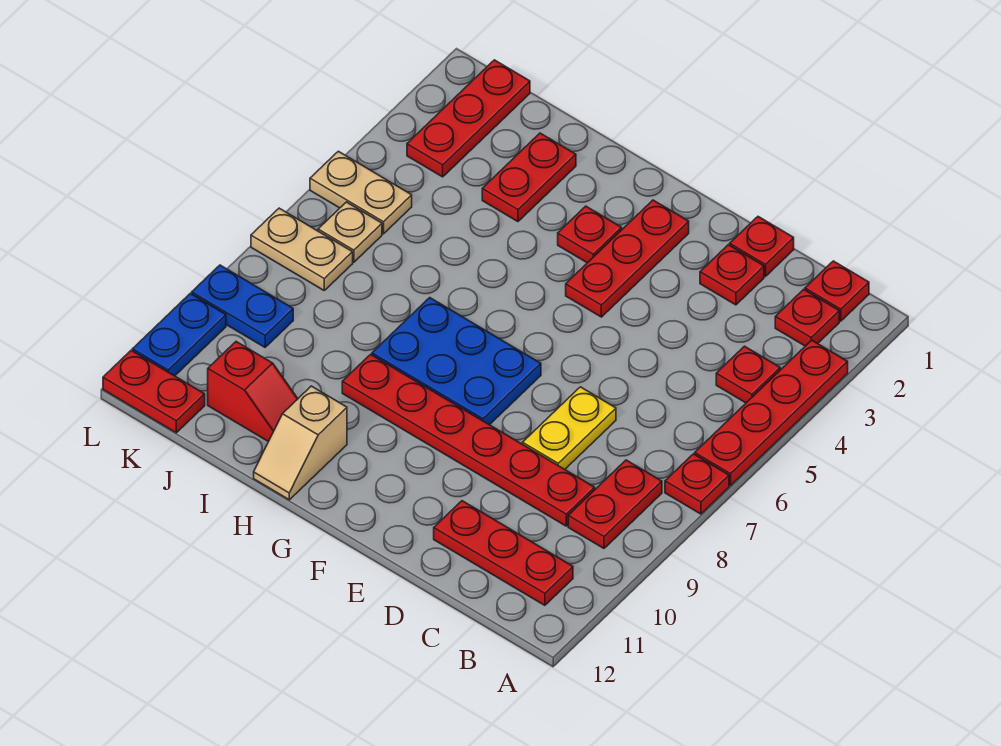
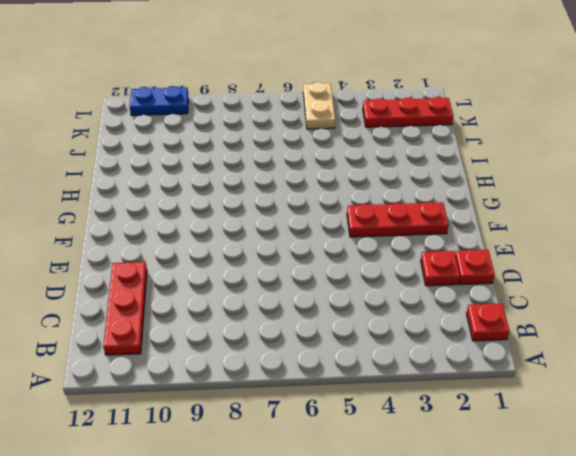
none -> red 1x4 plate [695,340,848,486]
none -> red 1x1 plate [665,454,729,514]
none -> red 1x1 plate [775,289,839,346]

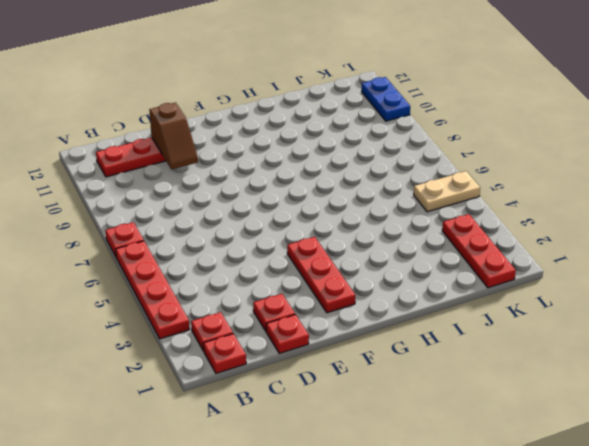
brown 1x2 slope [149,103,198,169] -> none
none -> red 1x1 plate [716,346,780,403]
none -> red 1x2 plate [568,460,662,548]
none -> red 1x6 plate [342,354,595,526]

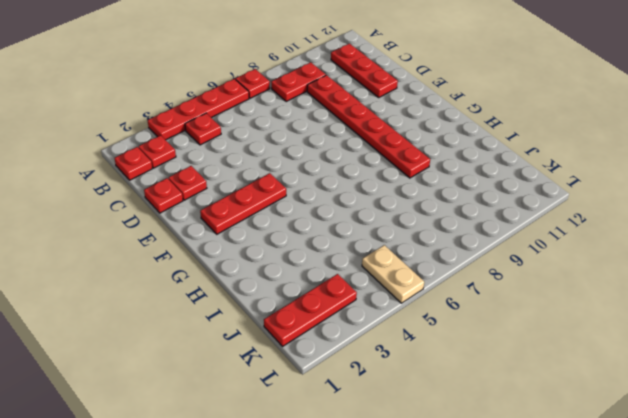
none -> yellow 1x2 plate [523,387,616,469]
none -> blue 2x3 plate [372,298,541,425]
none -> red 1x1 plate [558,206,622,263]

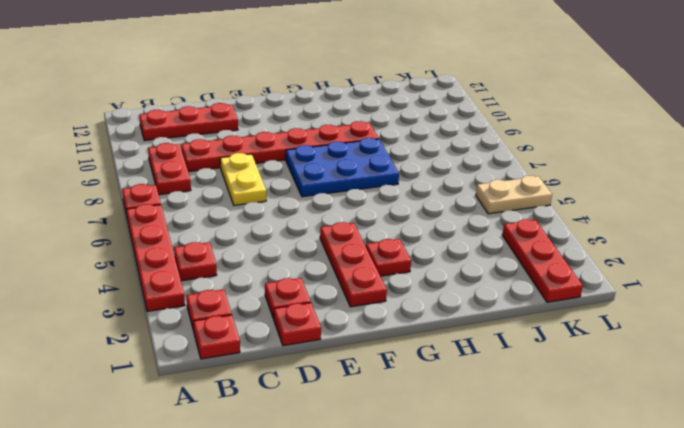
none -> tan 1x2 slope [254,386,347,500]
none -> red 1x2 plate [482,133,576,222]
none -> red 1x2 slope [208,342,298,441]

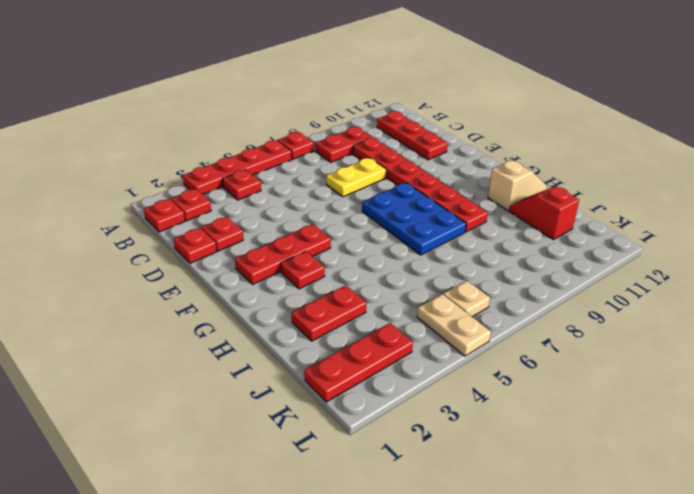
none -> tan 1x2 plate [251,208,353,290]
none -> blue 1x2 plate [192,265,293,347]
none -> red 1x2 plate [103,350,205,433]

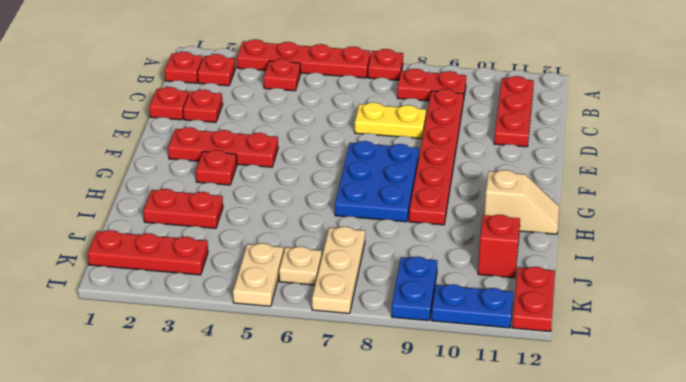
tan 1x3 plate [312,227,365,314] -> tan 1x2 plate [251,208,353,290]

